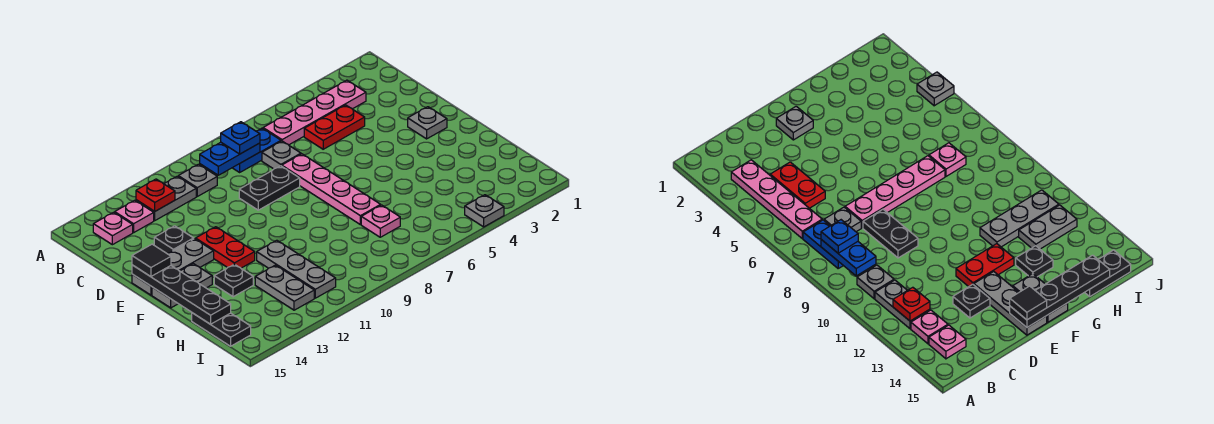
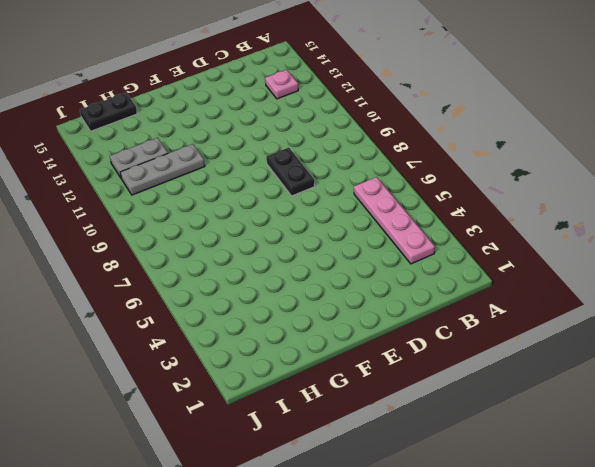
none -> blue 1x2 plate [233,128,281,172]
none -> grey 1x1 plate [178,164,217,196]
none -> grey 1x2 plate [136,176,196,220]

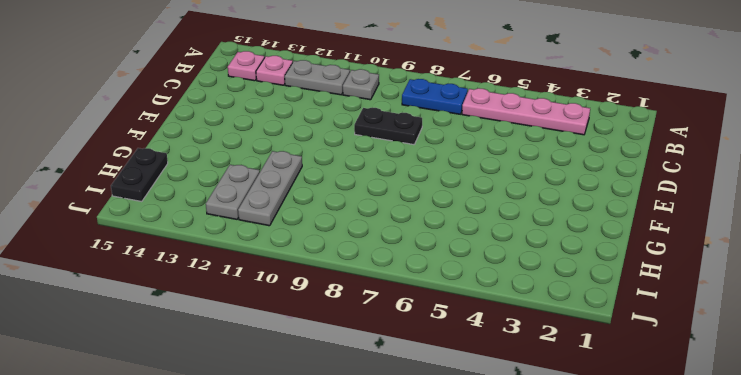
none -> red 1x2 plate [304,105,365,149]
none -> grey 1x1 plate [262,141,301,169]
none -> pink 1x4 plate [282,154,381,225]

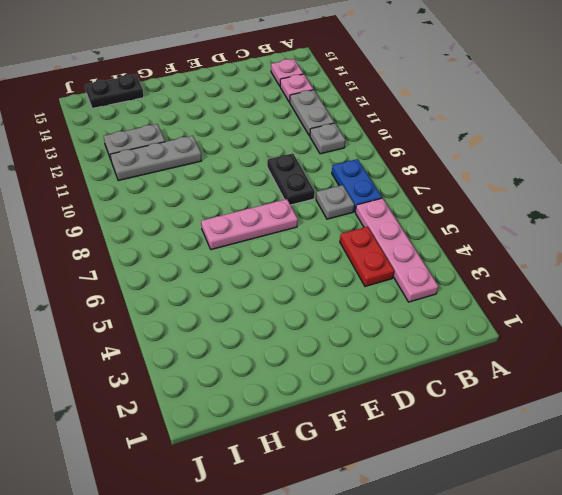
pink 1x3 plate [201,199,298,250] -> pink 1x4 plate [282,154,381,225]
none -> black 1x1 plate [154,226,194,253]
none -> grey 1x1 plate [408,107,447,139]
none -> red 1x2 plate [196,227,255,268]

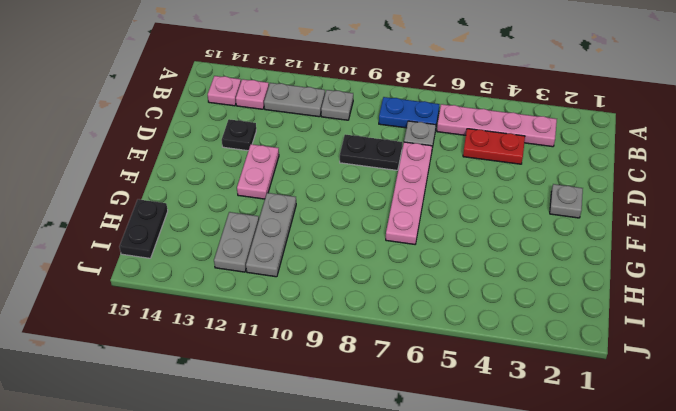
pink 1x2 plate [237,144,279,199] -> red 1x2 plate [196,227,255,268]
none -> grey 1x3 plate [132,239,214,295]
none -> grey 1x2 plate [152,264,212,308]
none -> black 1x1 plate [214,264,253,297]

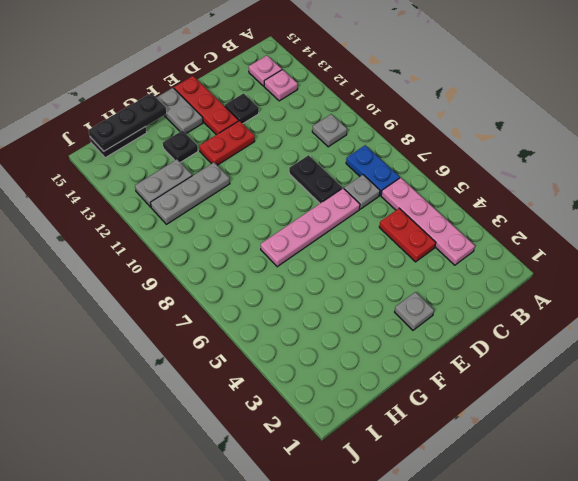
red 1x3 plate [174,76,239,135] -> grey 1x3 plate [132,239,214,295]
black 1x3 plate [88,93,167,151] -> black 1x4 plate [132,265,231,324]
none -> grey 1x2 plate [136,176,196,220]
none -> pink 1x1 plate [361,205,400,237]
none -> grey 1x1 plate [465,195,504,227]

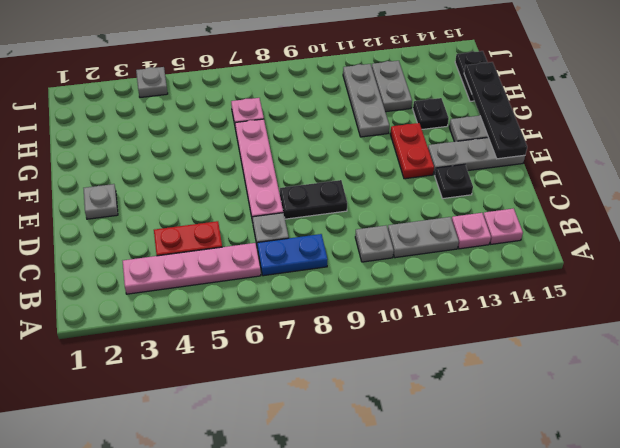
none -> blue 1x2 plate [200,142,260,175]
none -> red 1x1 plate [136,179,175,211]
none -> blue 1x1 plate [221,122,260,154]

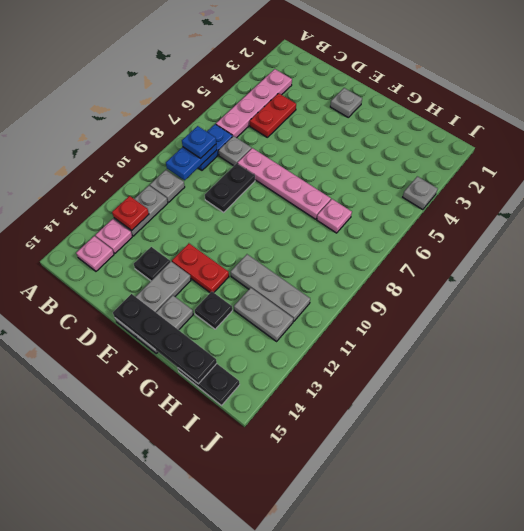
none -> black 1x1 tile [132,244,171,277]

